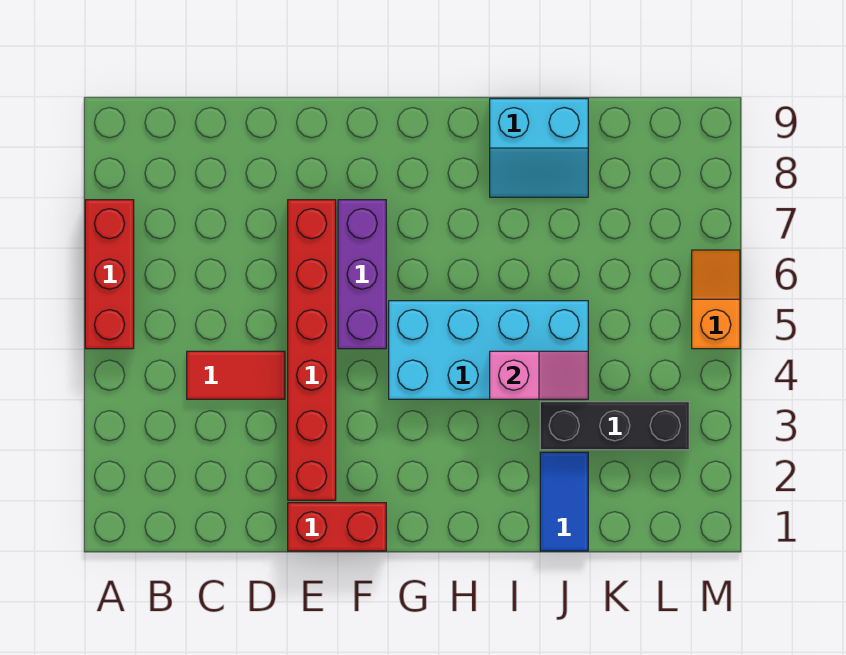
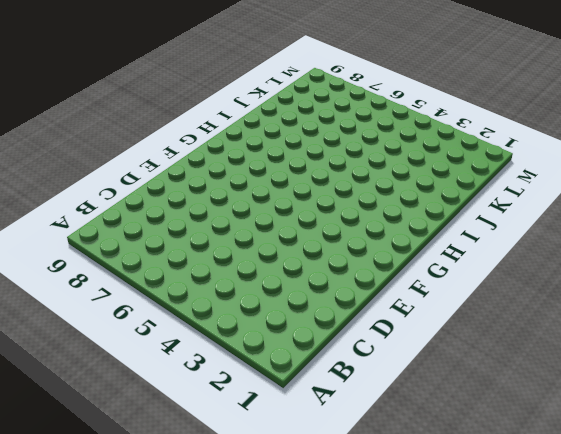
none -> red 1x3 brick [85,200,134,349]
none -> red 1x2 tile [187,351,285,399]

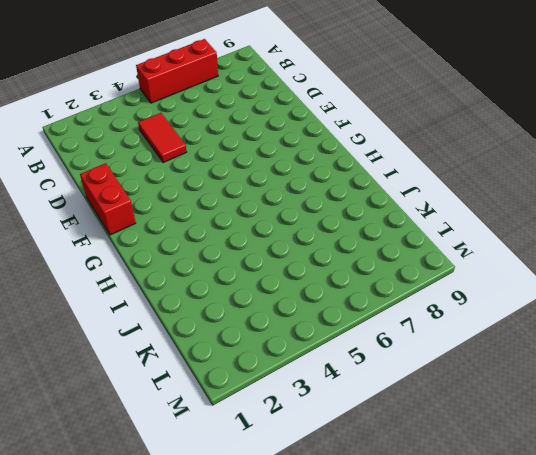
none -> red 1x6 brick [288,200,336,500]
none -> purple 1x3 brick [338,200,386,349]

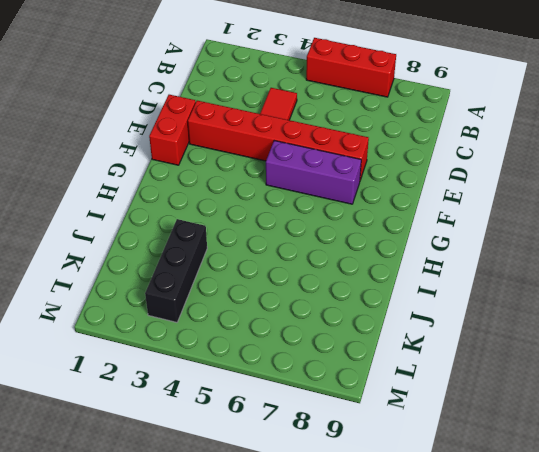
none -> cyan 2x4 brick [389,301,588,399]
none -> cyan 2x2 slope [490,99,588,197]

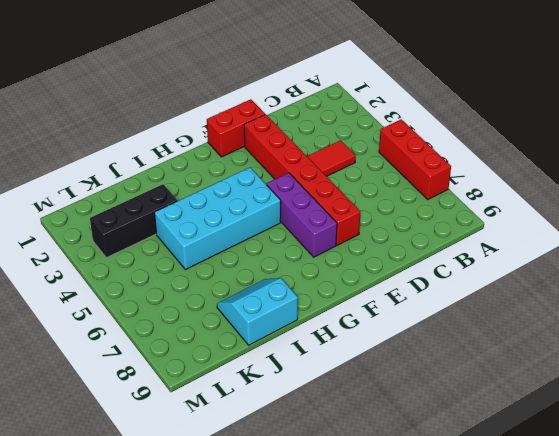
none -> blue 1x2 tile [540,452,588,551]
none -> orange 1x2 slope [692,250,740,349]

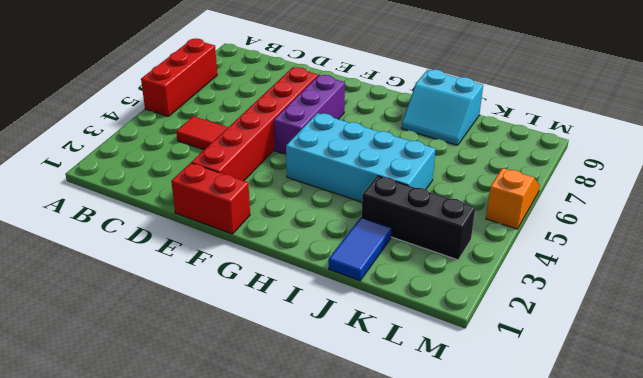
none -> pink 1x2 slope [490,351,588,399]

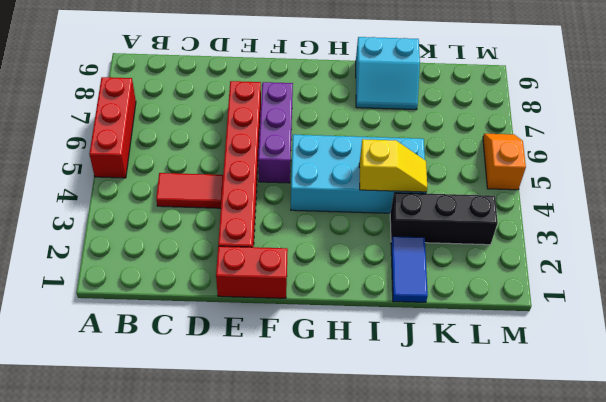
yellow 1x2 slope [359,139,427,192] -> pink 1x2 slope [490,351,588,399]

